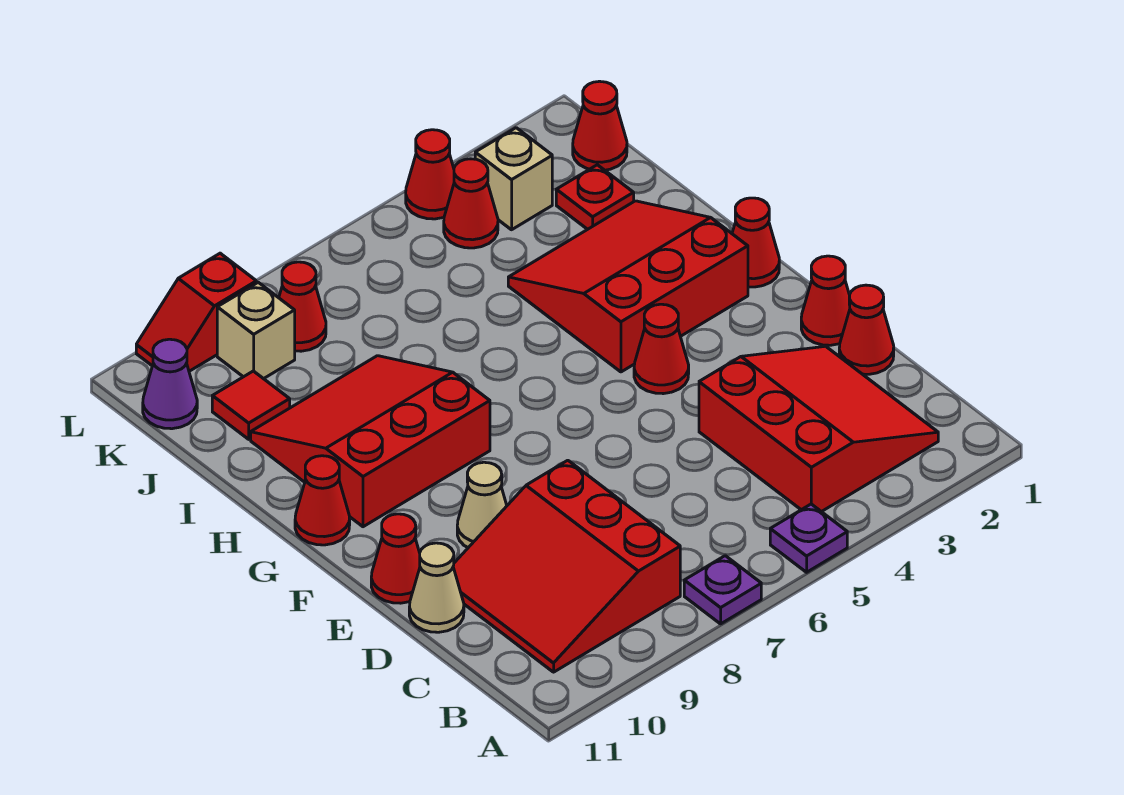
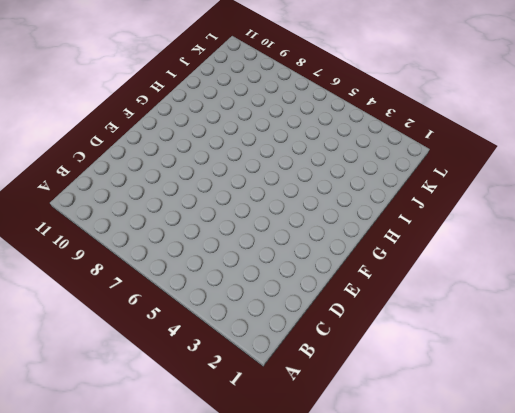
none -> purple 1x1 plate [770,504,847,572]
none -> purple 1x1 plate [684,556,761,624]
none -> red 3x3 slope [699,346,938,512]

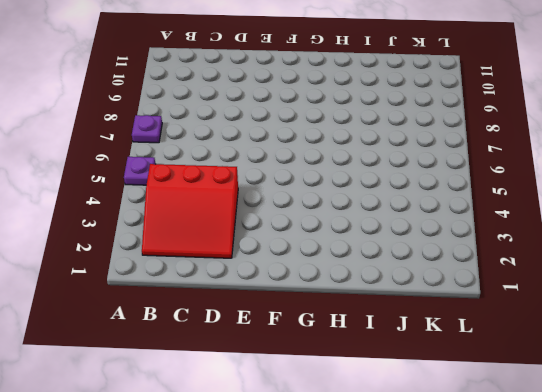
none -> red 3x3 slope [453,460,680,672]
none -> red 1x1 cone [839,285,894,374]
none -> tan 1x1 cone [409,543,464,632]

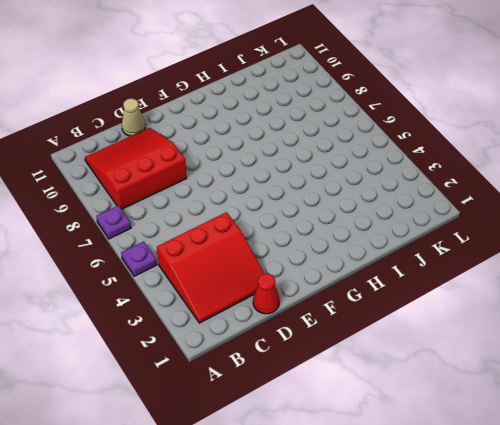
none -> red 1x1 cone [801,256,850,345]
none -> tan 1x1 cone [457,462,507,548]
none -> red 1x1 cone [371,514,420,603]

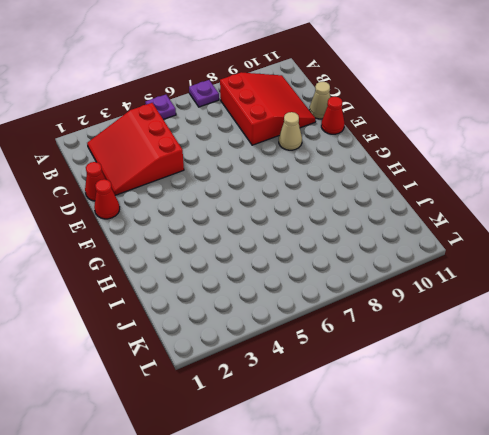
none -> red 1x1 cone [634,304,689,394]
none -> red 1x1 cone [732,198,779,287]
none -> red 3x3 slope [508,201,748,372]

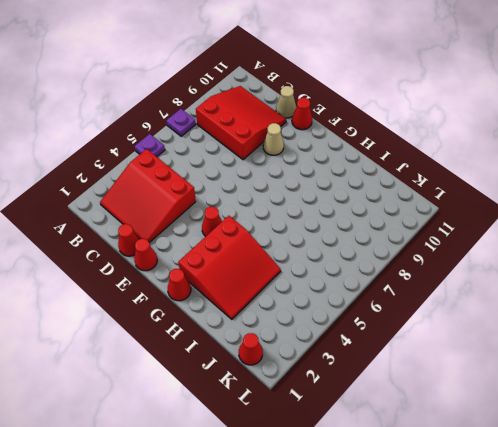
none -> red 3x3 slope [251,356,490,527]
none -> red 1x1 cone [295,456,350,545]
none -> red 1x1 plate [556,165,634,229]

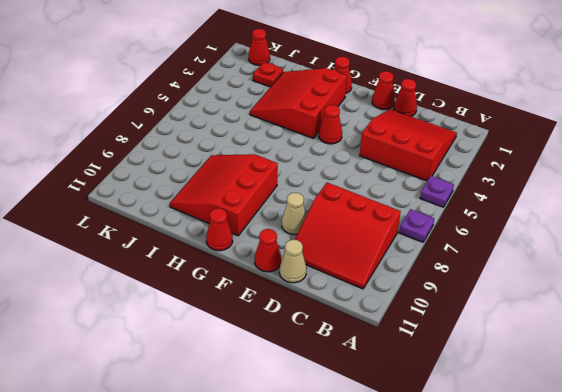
none -> red 1x1 tile [212,371,290,439]
none -> tan 1x1 brick [475,128,552,230]
none -> red 1x1 cone [444,159,498,248]

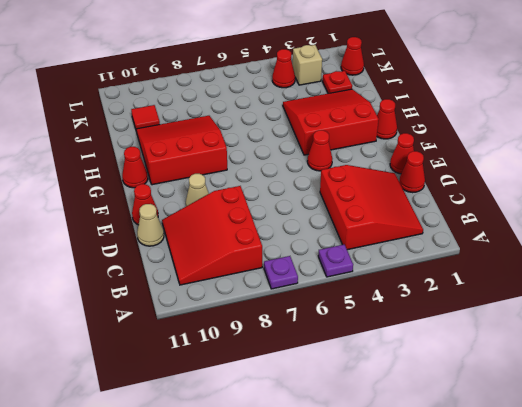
none -> red 1x1 cone [279,262,326,351]
none -> tan 1x1 brick [217,282,295,379]
none -> purple 1x1 cone [143,339,197,429]

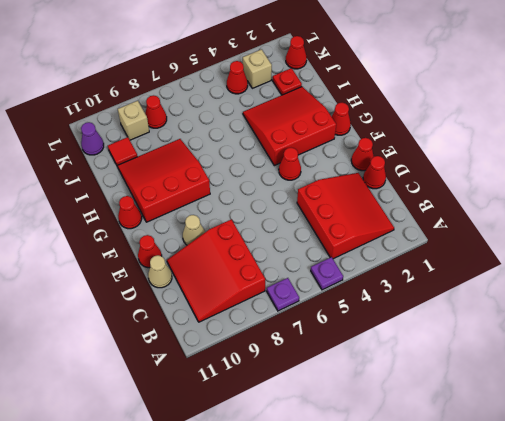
none -> red 1x1 cone [406,130,454,219]
none -> red 1x2 slope [136,253,256,371]

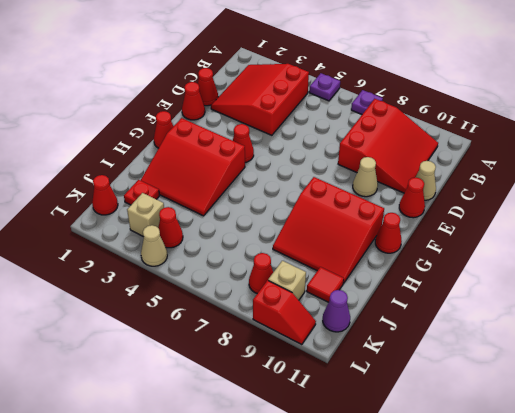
tan 1x1 cone [141,225,167,266] -> red 1x1 cone [406,130,454,219]

